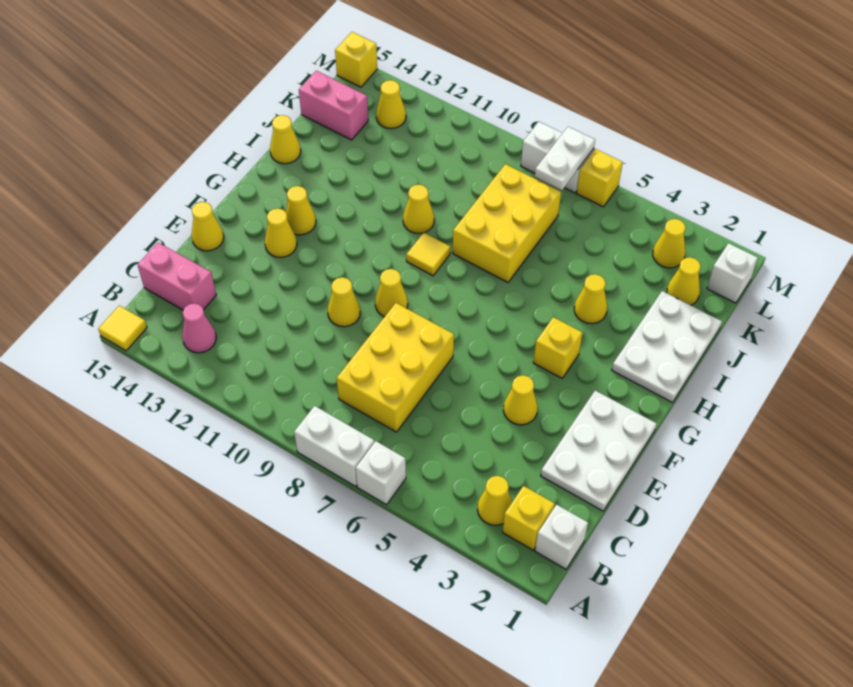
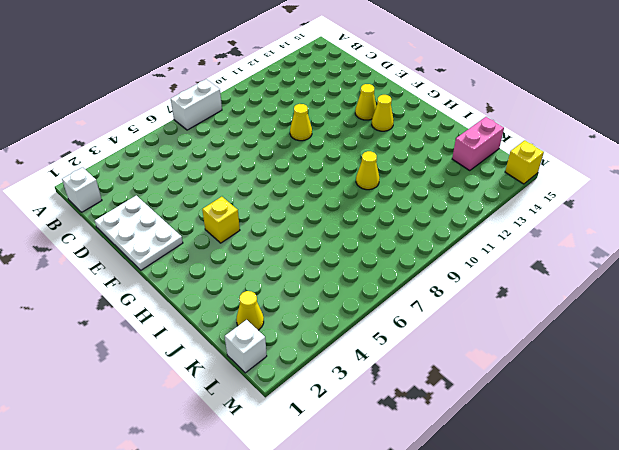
none -> white 1x1 brick [356,441,406,505]
none -> yellow 1x1 tile [98,306,147,351]
none -> yellow 1x1 brick [503,486,555,550]
none -> yellow 1x1 cone [477,476,512,525]

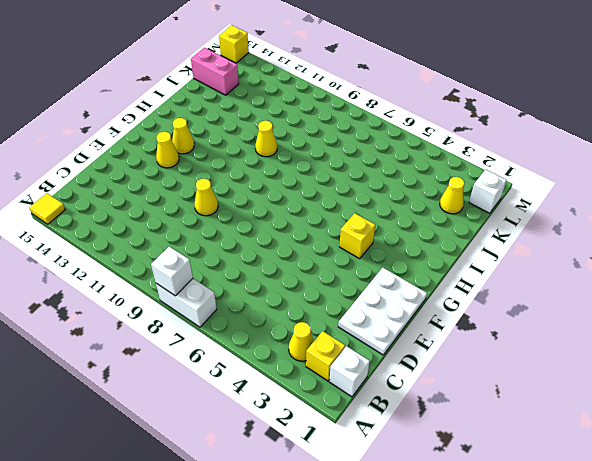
white 1x1 brick [151,247,193,296] -> white 1x1 brick moved to [356,441,406,505]
none -> pink 1x1 cone [182,303,216,353]
none -> yellow 2x3 brick [337,303,454,432]
none -> pink 1x2 brick [138,243,216,310]
none -> yellow 1x1 cone [503,375,538,425]

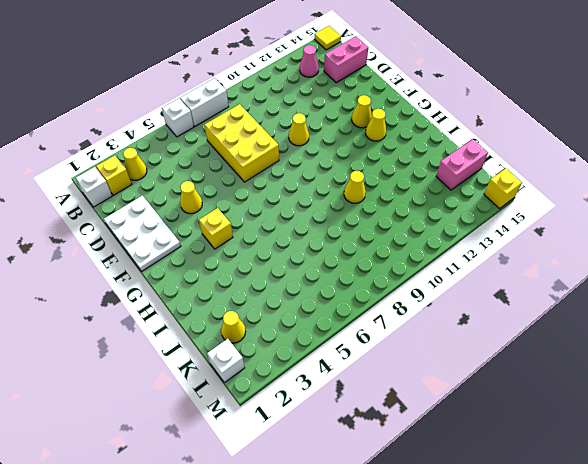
none -> yellow 1x1 cone [191,202,224,251]
none -> yellow 1x1 cone [375,269,408,317]
none -> white 2x3 plate [612,291,722,403]
none -> yellow 1x1 tile [406,233,451,276]

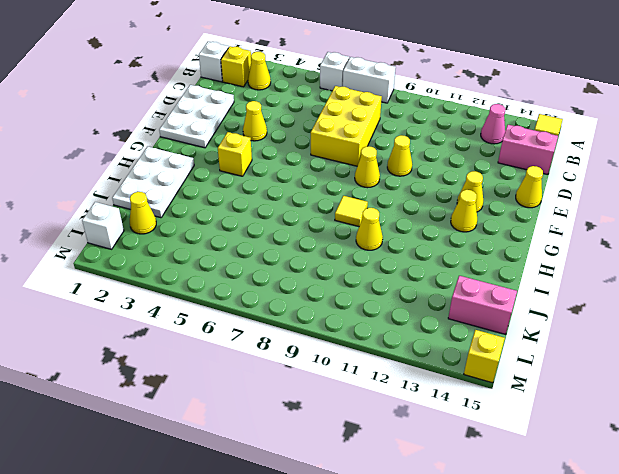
none -> yellow 1x1 cone [574,274,607,324]
none -> yellow 2x3 brick [453,164,561,282]
none -> yellow 1x1 cone [270,115,301,164]
none -> yellow 1x1 cone [653,219,686,268]

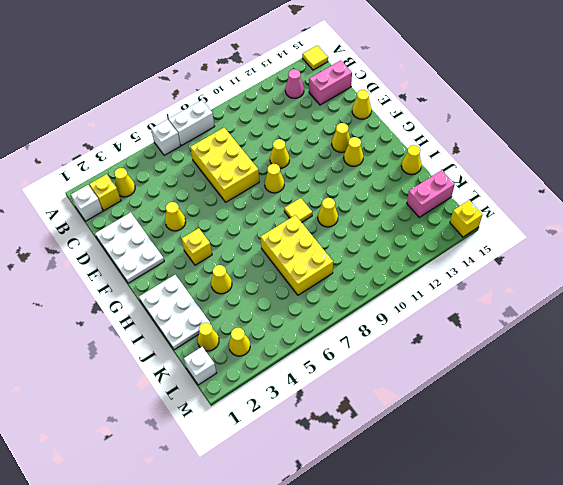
none -> yellow 1x1 cone [376,80,406,129]
none -> yellow 1x1 brick [577,149,623,207]
none -> white 1x2 brick [521,122,594,193]
none -> white 1x2 plate [535,127,595,190]

